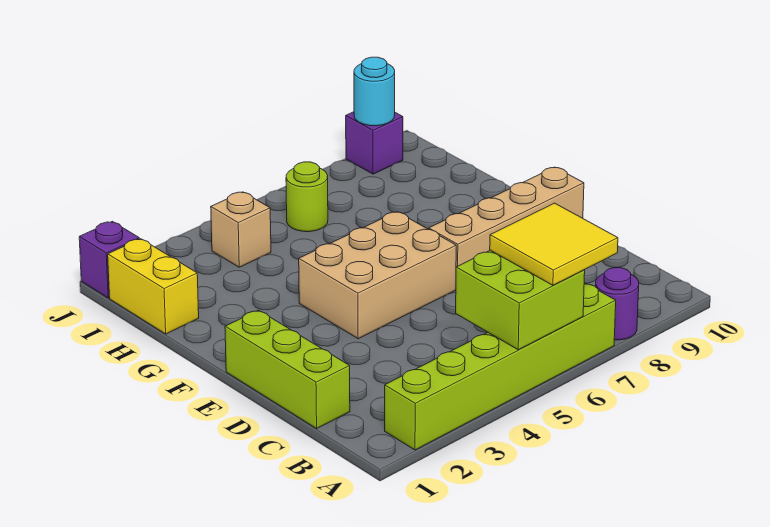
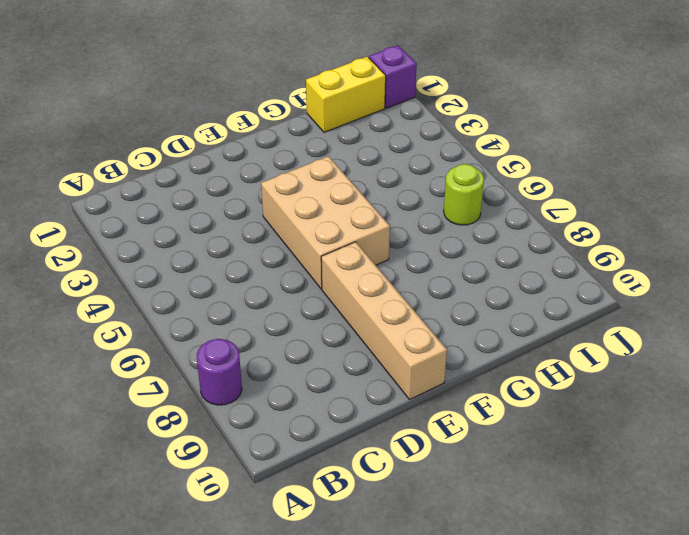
none -> lime 1x6 brick [385,283,616,450]
none -> lime 1x3 brick [225,310,350,428]
none -> tan 1x1 brick [211,192,271,267]

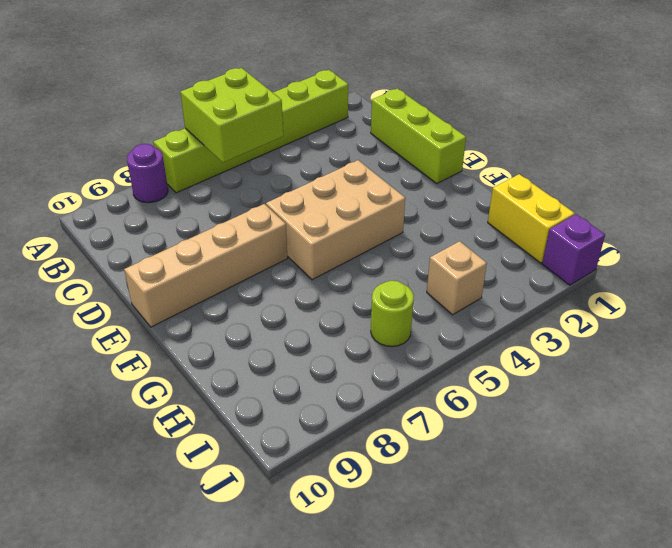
none -> purple 1x1 brick [346,112,403,174]
none -> cyan 1x1 round brick [354,57,395,126]
none -> yellow 2x2 tile [490,203,618,285]

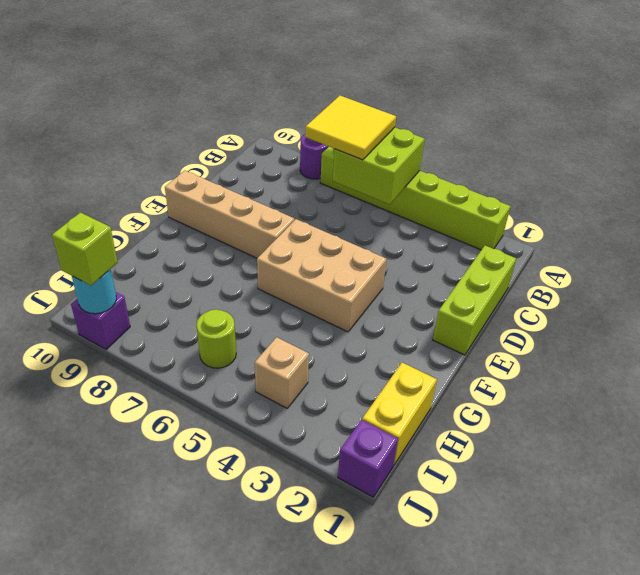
lime 1x1 brick [52,213,118,286] -> none

